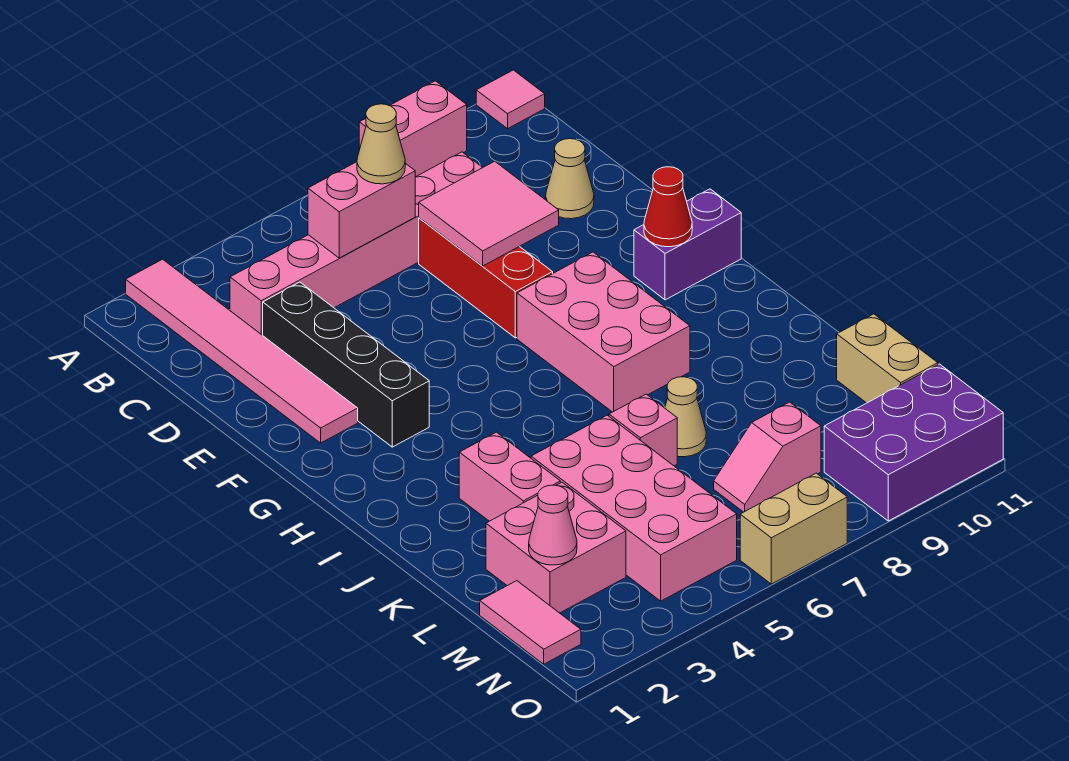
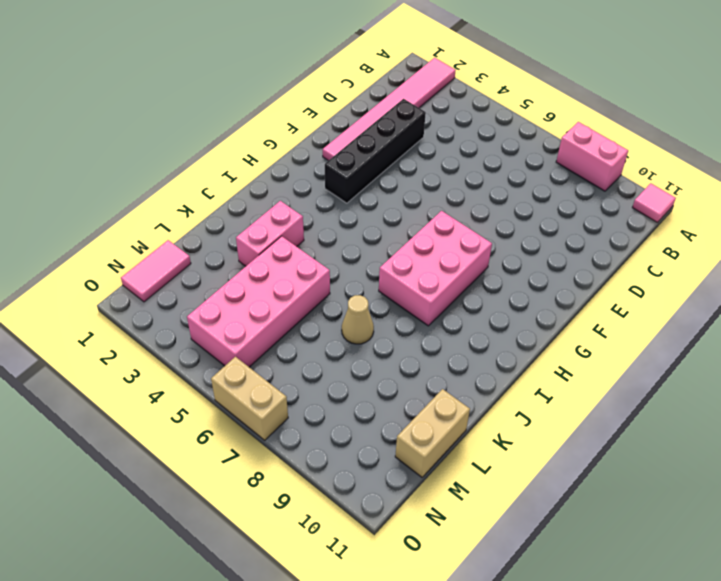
none -> pink 1x6 brick [230,152,483,335]
none -> red 1x3 brick [419,218,553,338]
none -> tan 1x1 cone [546,139,594,219]

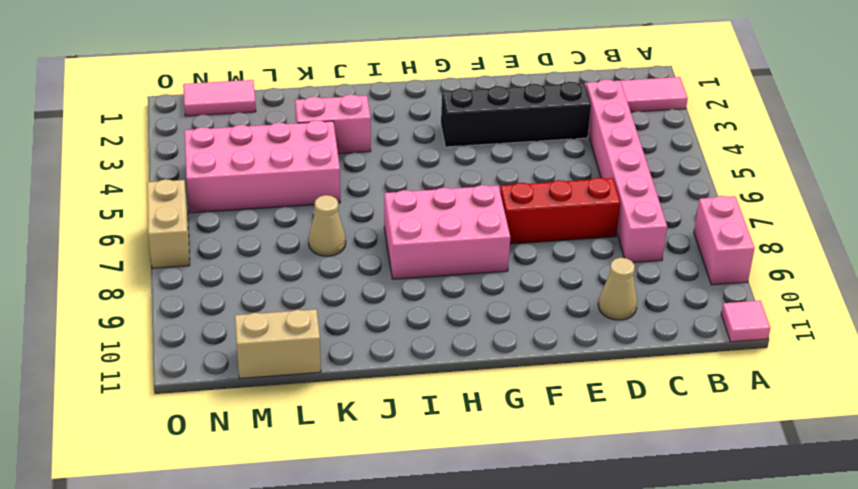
none -> purple 1x2 brick [634,189,741,300]
none -> pink 1x1 brick [609,394,677,466]
none -> pink 2x2 brick [486,482,626,613]

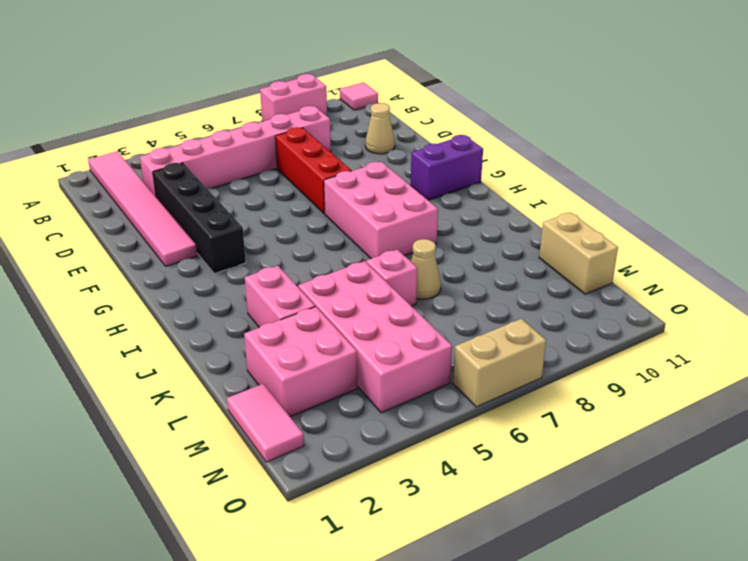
none -> pink 1x2 slope [714,402,821,512]
none -> purple 2x3 brick [824,364,1003,521]
none -> pink 1x2 brick [308,162,415,258]

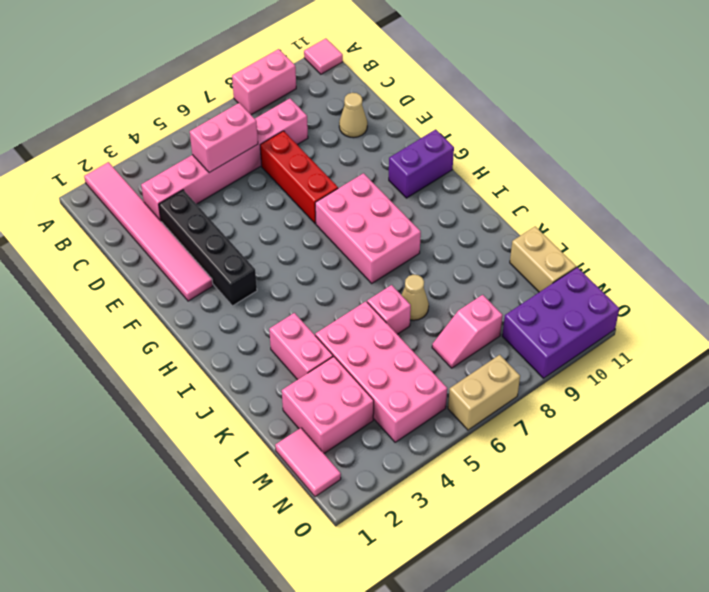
none -> pink 2x2 tile [419,161,559,266]
none -> red 1x1 cone [644,167,692,247]
none -> pink 1x1 cone [529,485,577,565]

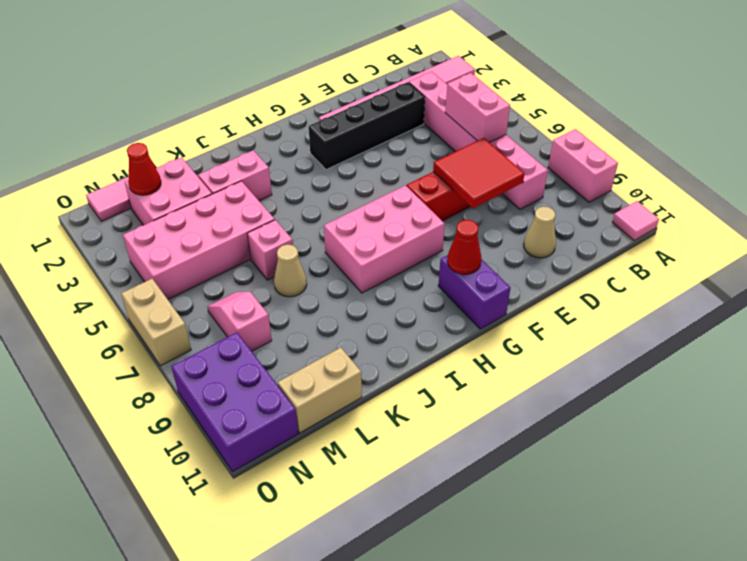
red 2x2 tile [433,138,525,208] -> pink 2x2 tile [419,161,559,266]
red 1x1 cone [127,143,161,195] -> pink 1x1 cone [529,485,577,565]
none -> tan 1x1 cone [357,104,405,184]

